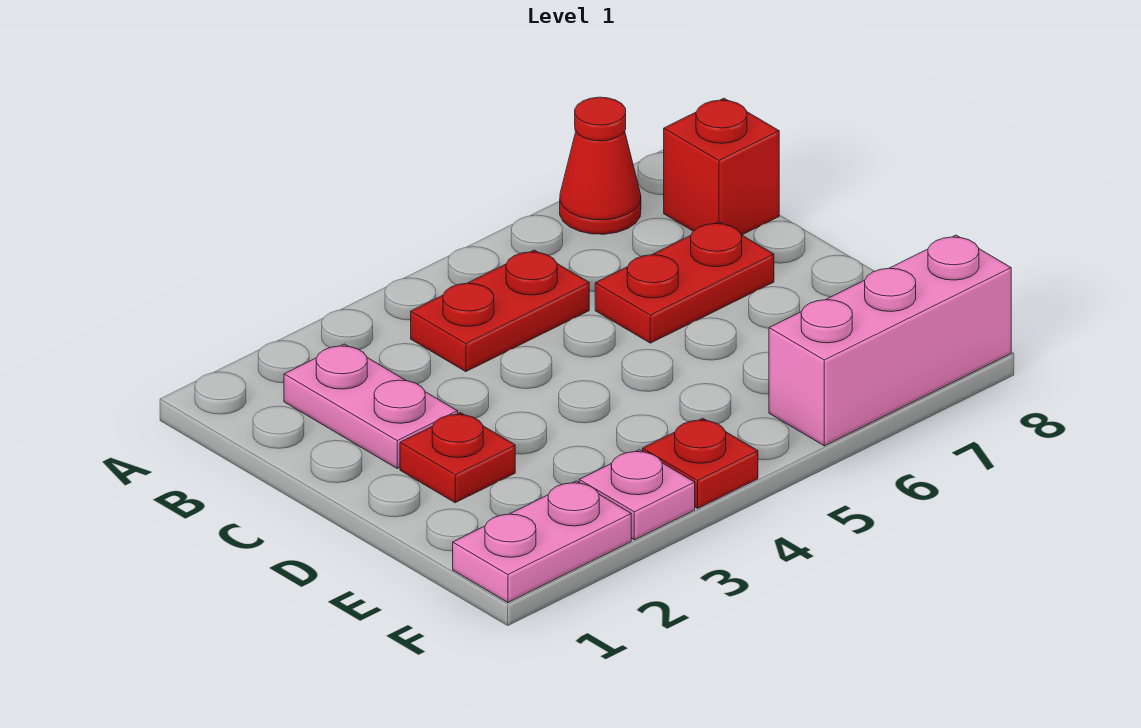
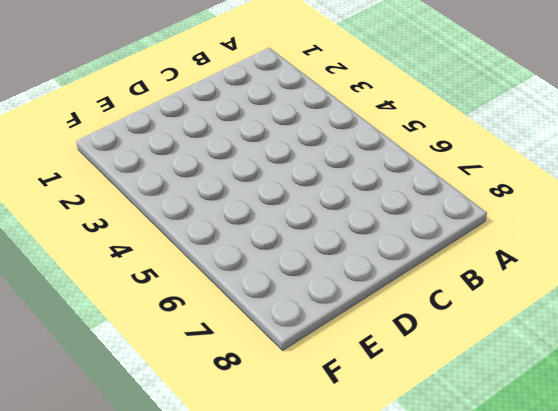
none -> red 1x1 cone [560,97,641,234]
none -> pink 1x2 plate [284,344,458,468]

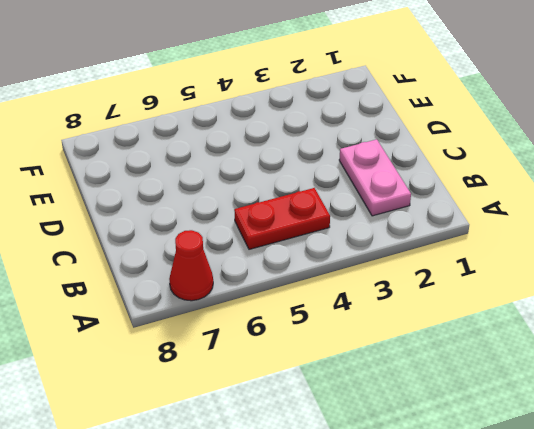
none -> red 1x1 brick [664,98,779,235]
none -> red 1x2 plate [595,222,774,343]

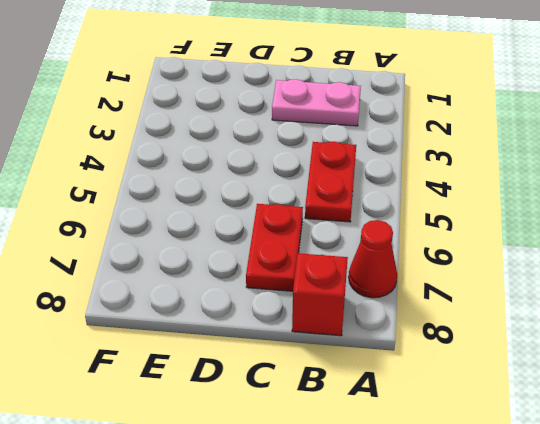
none -> red 1x1 plate [400,413,515,503]
none -> pink 1x2 plate [453,481,631,602]

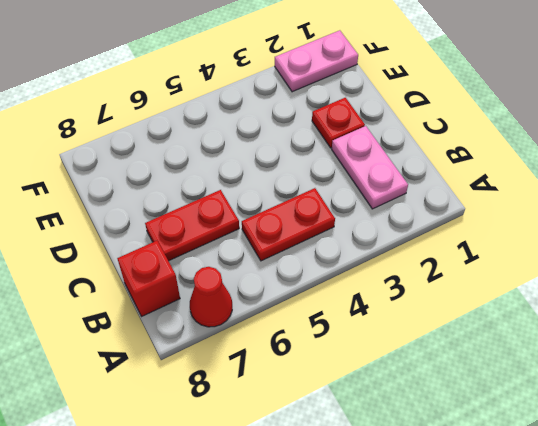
none -> pink 1x1 plate [579,450,695,540]
none -> red 1x1 plate [643,418,758,508]

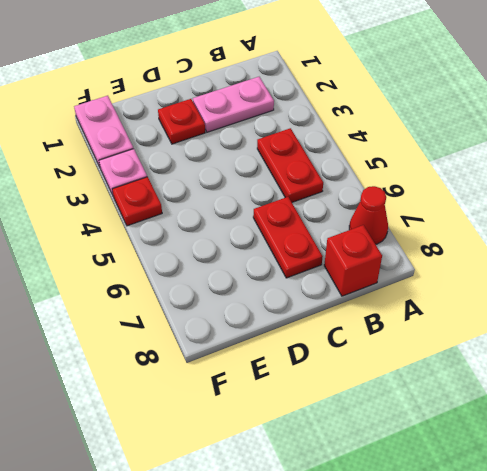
none -> pink 1x3 brick [769,235,1011,446]

